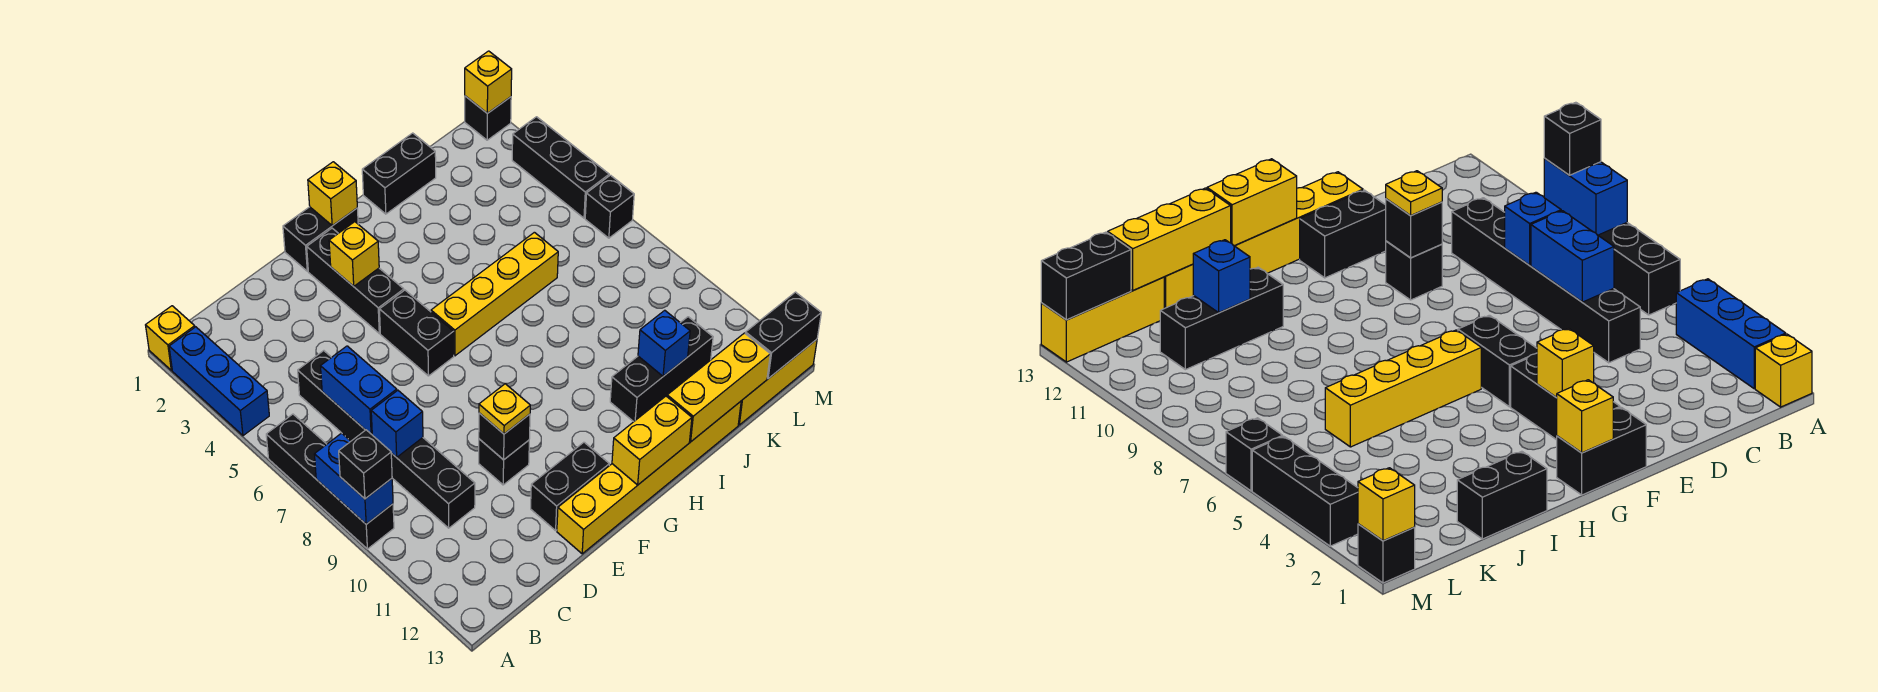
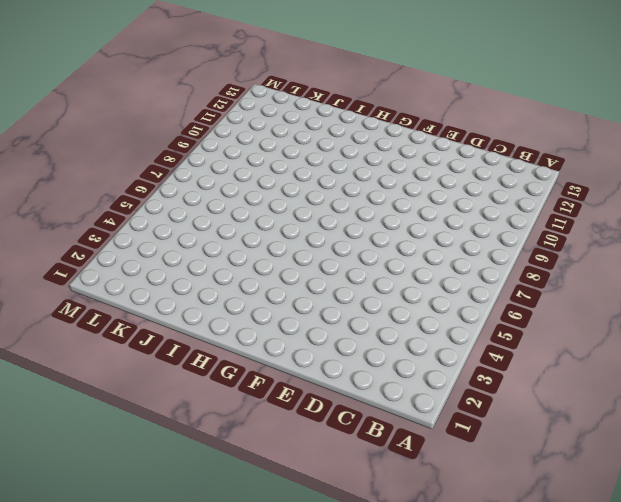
none -> yellow 1x1 brick [146,306,195,370]
none -> blue 1x3 brick [169,327,269,436]
none -> black 1x4 brick [266,414,394,549]
none -> black 1x6 brick [298,351,475,528]

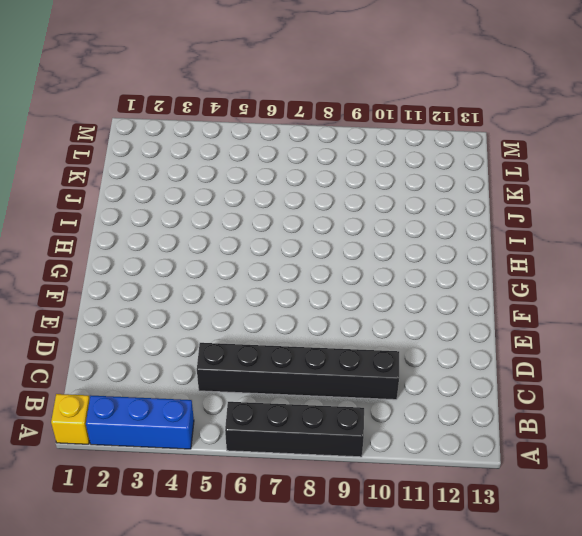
none -> black 1x1 brick [479,439,529,485]
none -> black 1x2 brick [531,442,609,531]
none -> yellow 1x6 brick [557,401,741,554]
none -> black 1x2 brick [283,207,358,271]

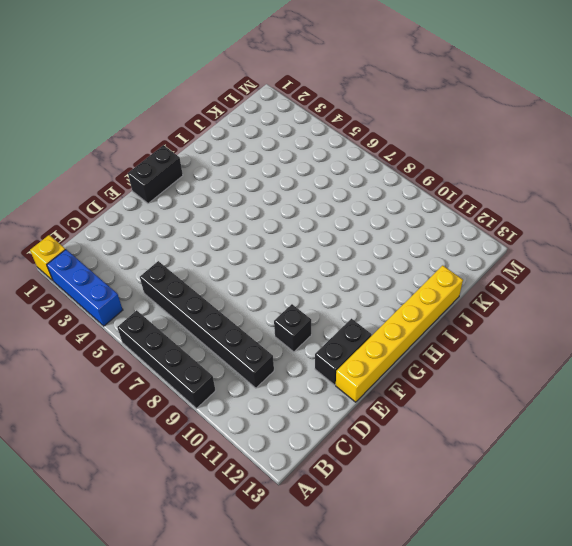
none -> black 1x3 brick [307,228,404,333]
none -> black 1x2 brick [379,290,454,376]
none -> yellow 1x4 brick [431,232,558,356]
none -> black 1x2 brick [362,133,436,214]

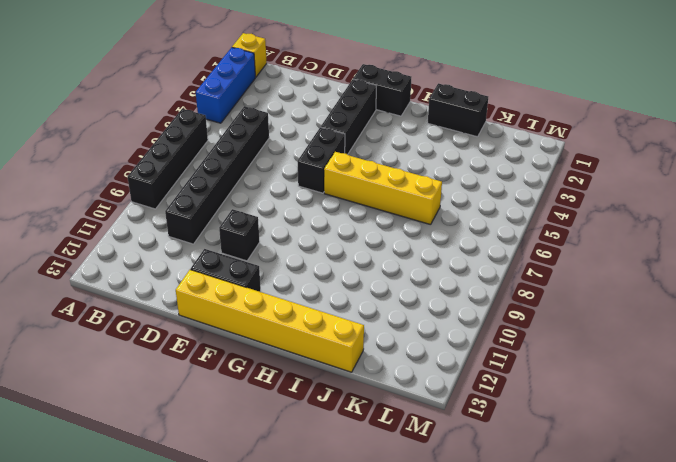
none -> black 1x3 brick [610,317,713,422]
none -> yellow 1x3 brick [738,339,817,425]
none -> black 1x1 brick [465,96,511,140]
none -> black 1x3 brick [512,117,609,218]

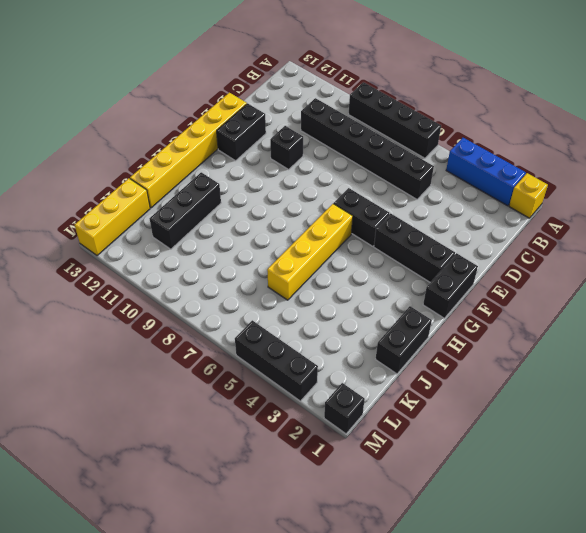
none -> black 1x1 brick [585,175,634,238]
none -> blue 1x2 brick [314,433,393,524]
none -> blue 1x2 brick [321,346,397,434]
none -> blue 1x1 brick [371,390,423,457]

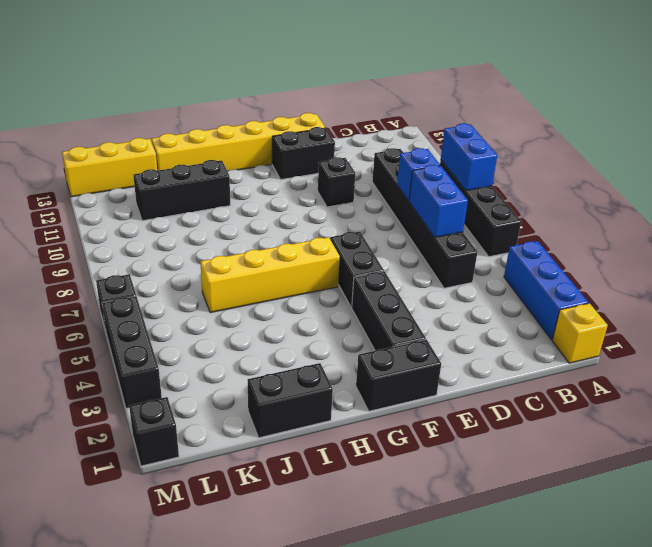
none -> black 1x1 brick [479,413,530,460]
none -> yellow 1x1 brick [329,222,379,286]
none -> yellow 1x1 brick [308,162,357,226]
none -> yellow 1x2 brick [612,396,692,485]

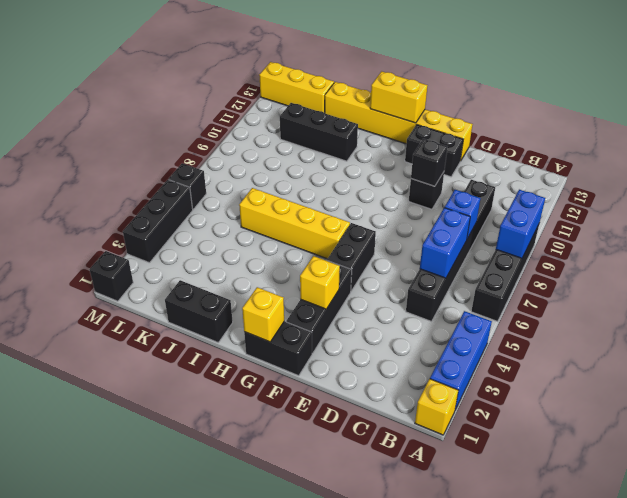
none -> yellow 1x3 brick [667,333,770,442]
none -> blue 1x1 brick [638,310,690,376]
none -> black 1x2 brick [745,292,821,379]
none -> yellow 1x1 brick [465,51,512,113]

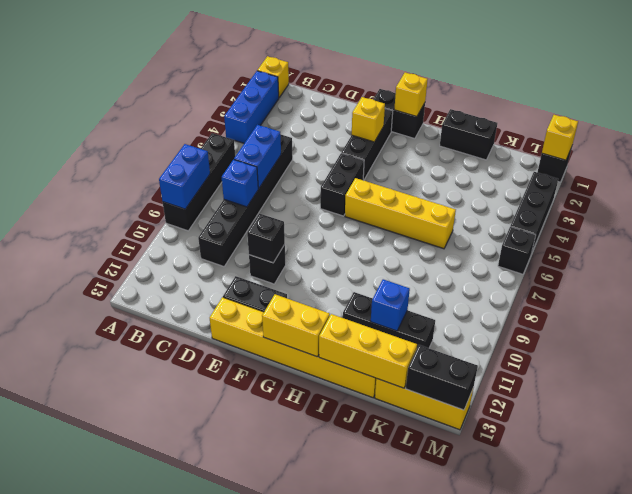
none -> black 1x1 brick [339,430,392,499]
none -> yellow 1x1 plate [479,384,530,434]

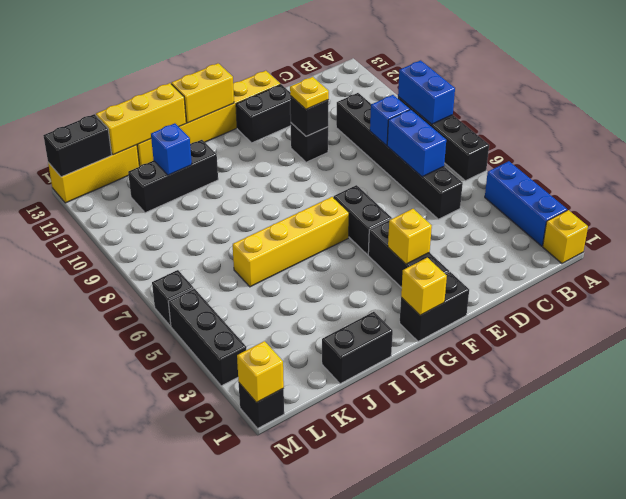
none -> black 1x1 brick [339,430,392,499]

